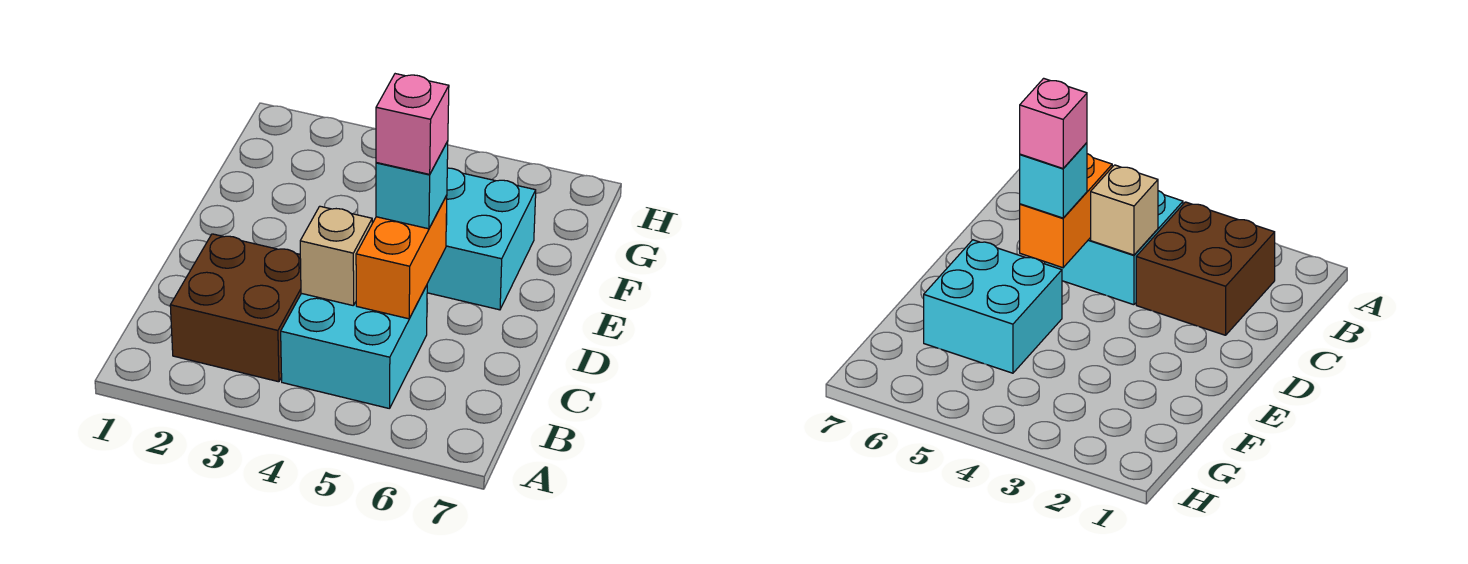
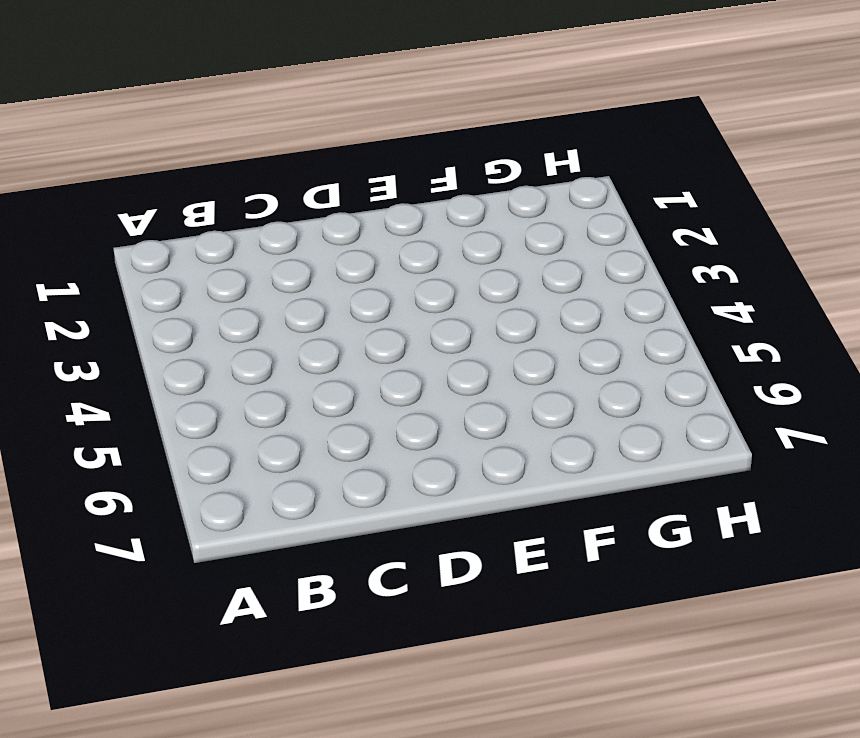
none -> brown 2x2 brick [170,234,301,382]
none -> cyan 2x2 brick [281,285,427,409]

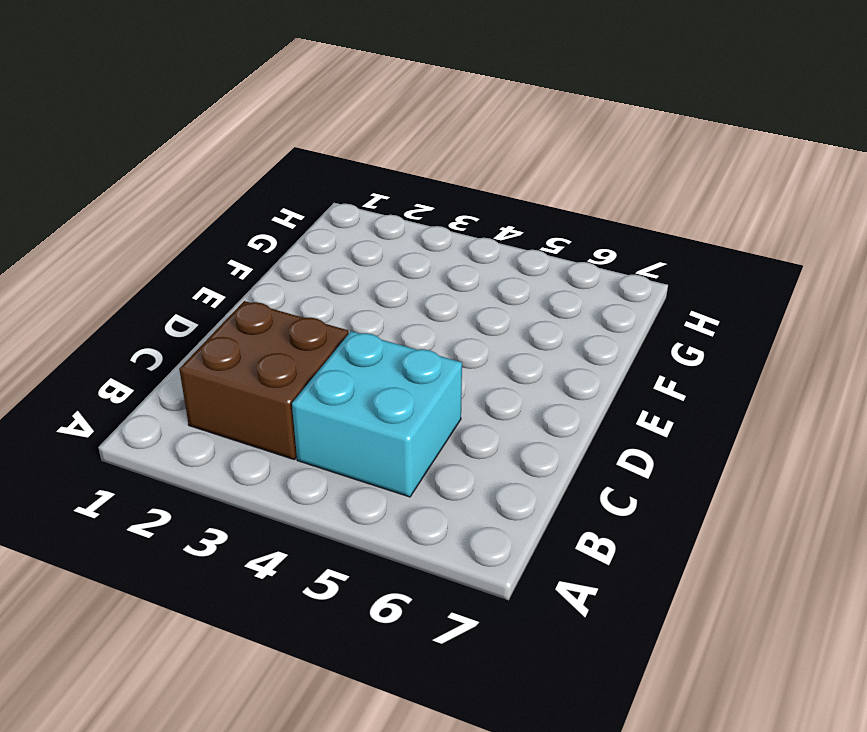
none -> cyan 2x2 brick [427,168,536,310]
none -> tan 1x1 brick [300,206,372,306]

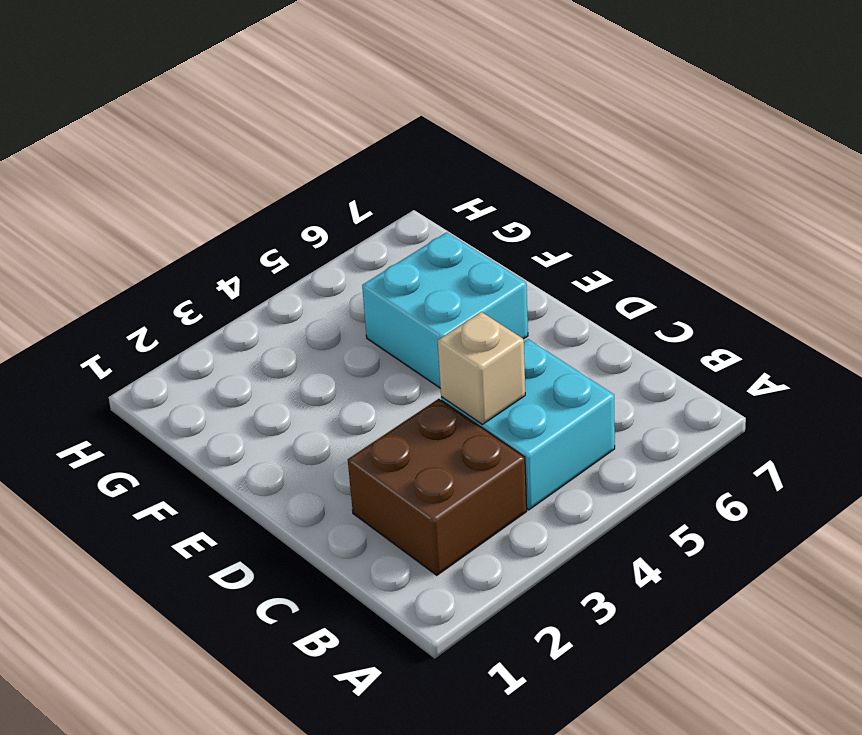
none -> orange 1x2 brick [356,195,447,319]
none -> cyan 1x1 brick [376,141,448,229]

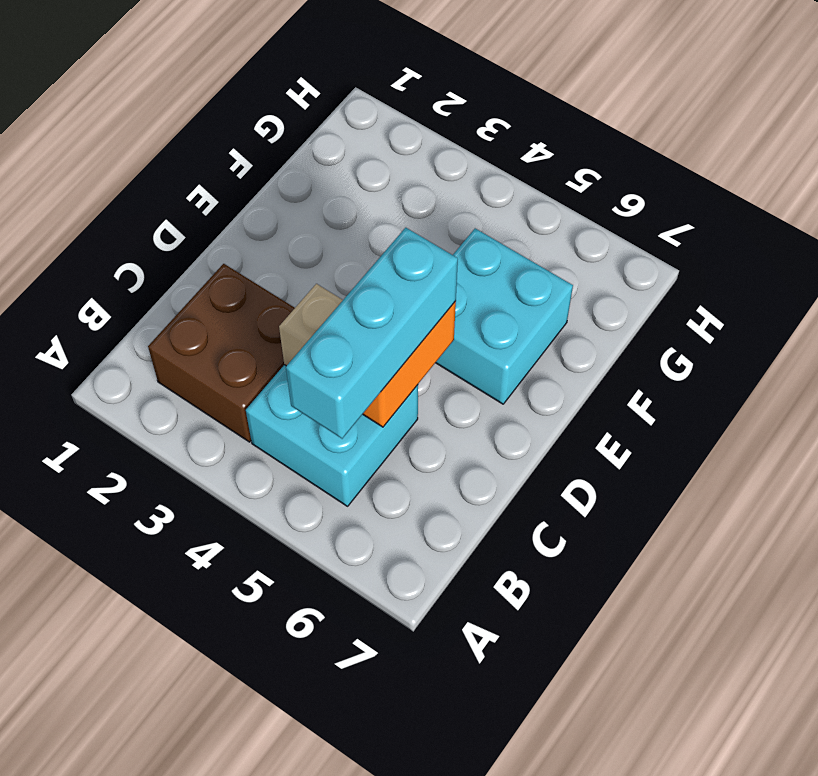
cyan 1x3 brick [286,228,458,439] -> cyan 1x1 brick [376,141,448,229]
none -> pink 1x1 brick [376,74,449,174]

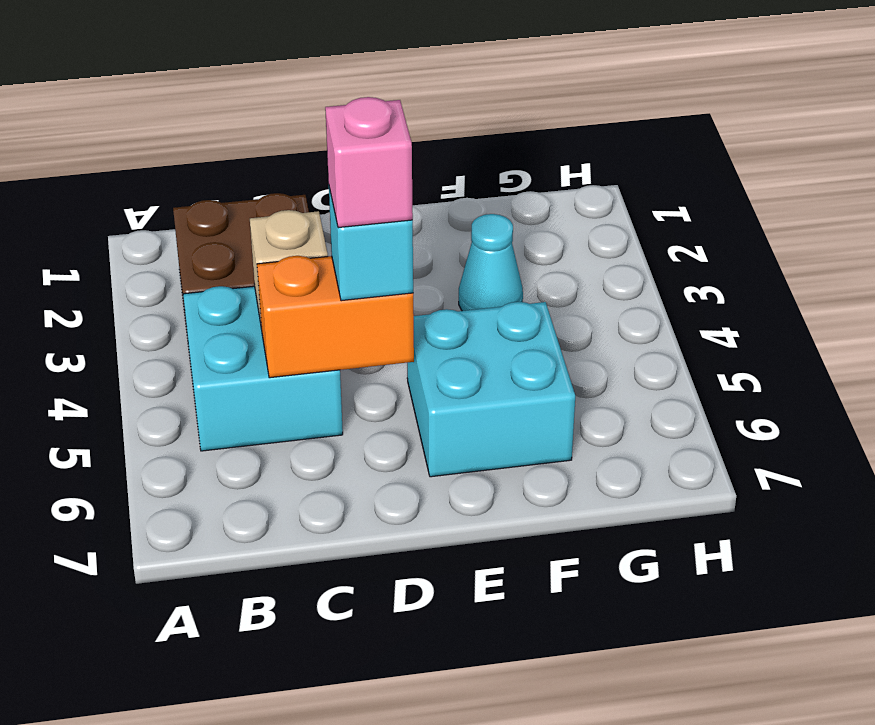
cyan 1x1 cone [459,214,523,311] -> none

